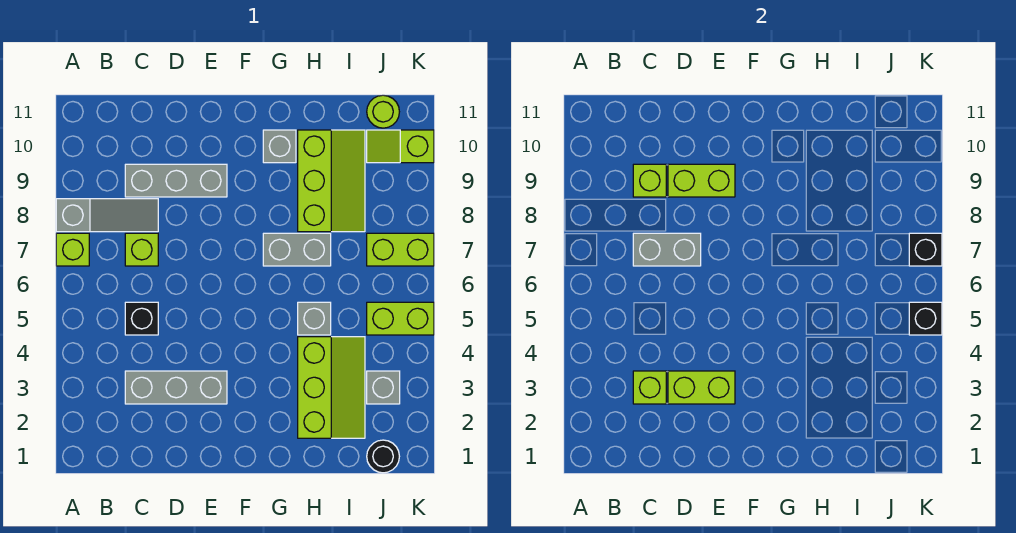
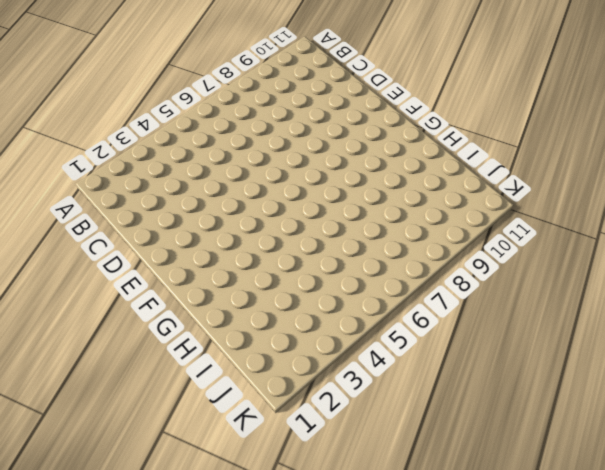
none -> lime 1x1 brick [56,233,89,266]
none -> grey 1x3 slope [56,199,158,232]
none -> grey 1x3 brick [125,371,227,404]

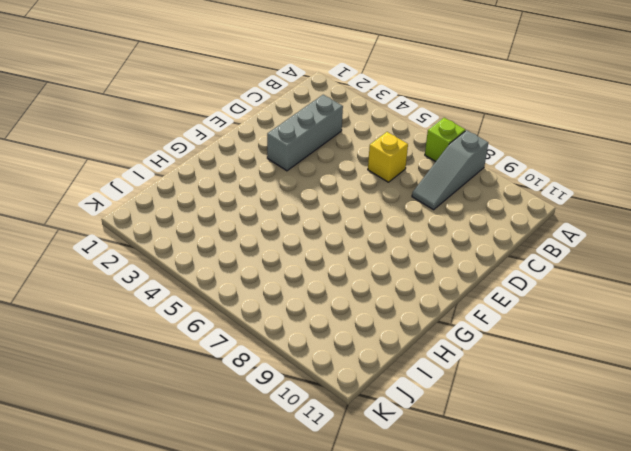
yellow 1x1 brick [368,132,408,182] -> none
none -> black 1x1 brick [125,302,158,335]
none -> lime 1x1 brick [125,233,158,266]
none -> grey 1x3 brick [125,164,227,197]

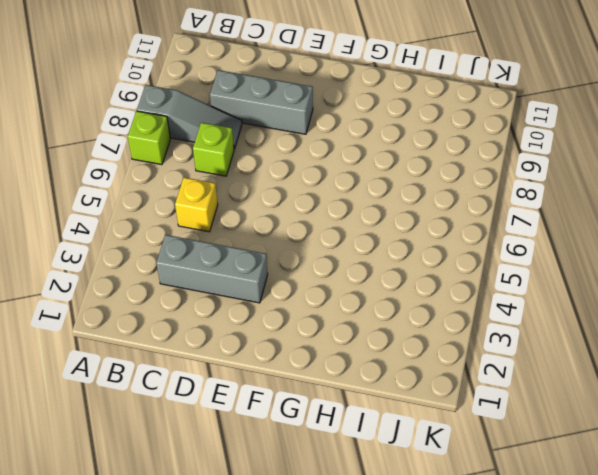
yellow 1x1 brick [175,177,218,232] -> black 1x1 brick [125,302,158,335]
none -> grey 1x2 brick [263,233,331,266]
none -> grey 1x1 brick [263,130,296,163]
none -> lime 2x3 slope [298,337,365,438]

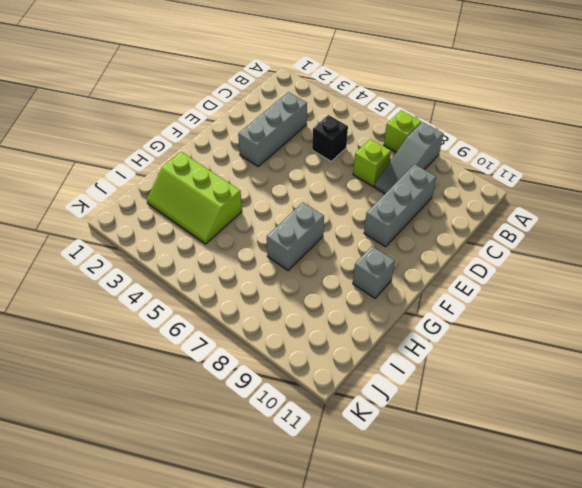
none -> grey 1x1 brick [298,302,331,335]
none -> lime 2x3 slope [298,130,365,232]
none -> black 1x1 round brick [367,440,399,473]

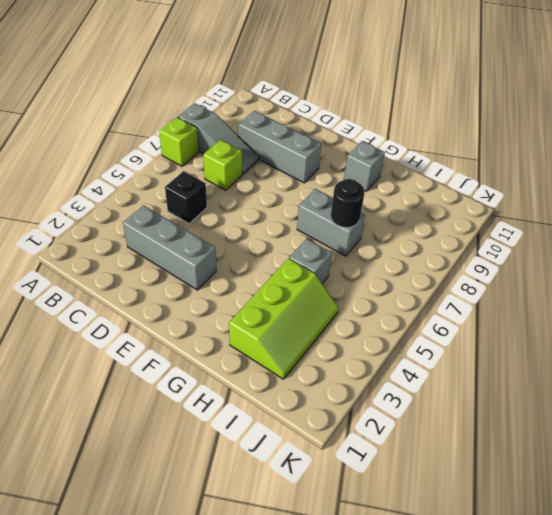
black 1x1 round brick [331,179,365,228] -> black 1x1 round brick moved to [367,440,399,473]
none -> lime 2x3 slope [298,130,365,232]
none -> grey 1x1 brick [367,371,400,404]
none -> lime 1x2 brick [367,302,434,335]

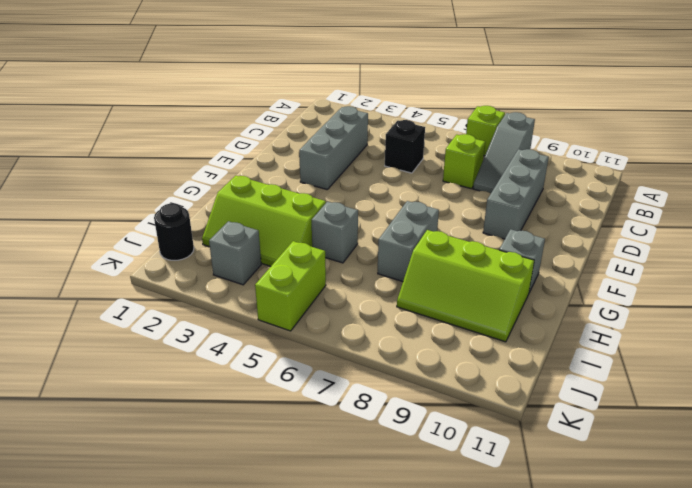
none -> lime 1x2 brick [367,233,434,266]
none -> lime 1x2 slope [367,130,434,163]
none -> lime 1x1 round brick [367,95,399,128]

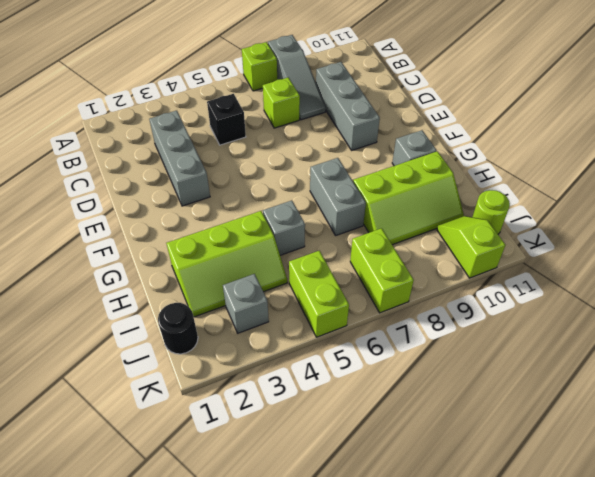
none -> lime 1x1 brick [633,371,666,404]
none -> grey 1x2 brick [633,233,701,266]
none -> lime 1x1 brick [633,164,666,197]

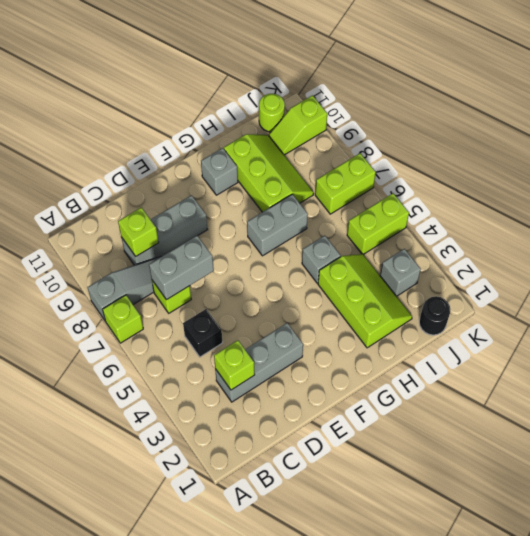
none -> lime 1x2 brick [668,371,735,404]
none -> lime 1x2 brick [668,164,735,197]
none -> black 1x1 brick [909,302,942,335]

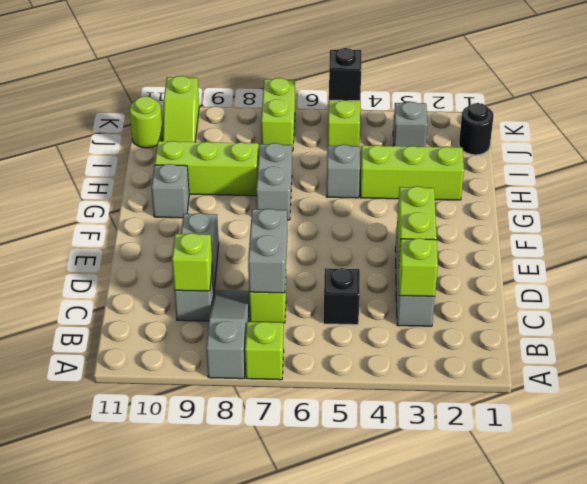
none -> lime 1x2 brick [668,164,735,197]
none -> black 1x1 brick [909,233,942,266]

